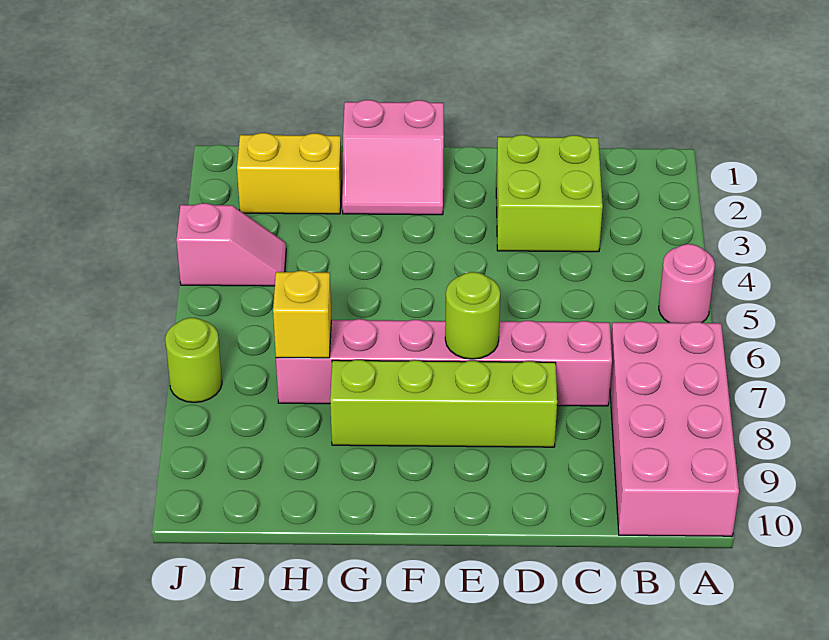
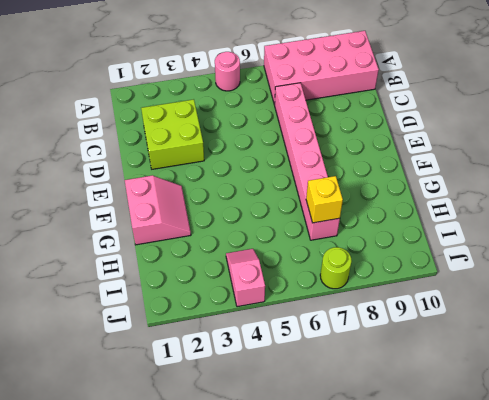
none -> lime 1x4 brick [330,360,557,447]
none -> yellow 1x2 brick [237,133,342,214]

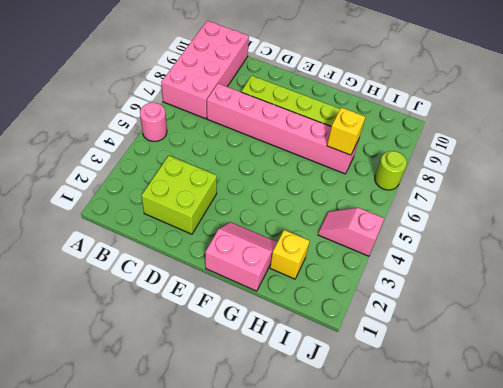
yellow 1x1 brick [270,230,310,279] -> yellow 1x2 brick [237,133,342,214]
none -> lime 1x1 round brick [445,272,500,359]

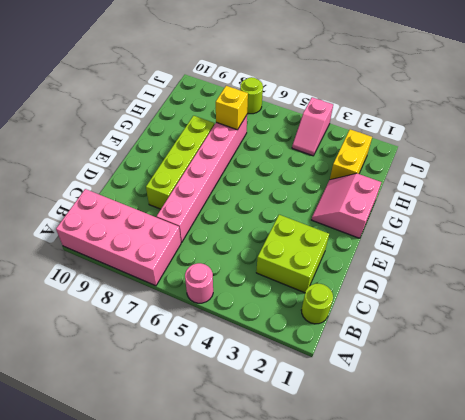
lime 1x1 round brick [301,283,333,324] -> lime 1x1 round brick moved to [445,272,500,359]

